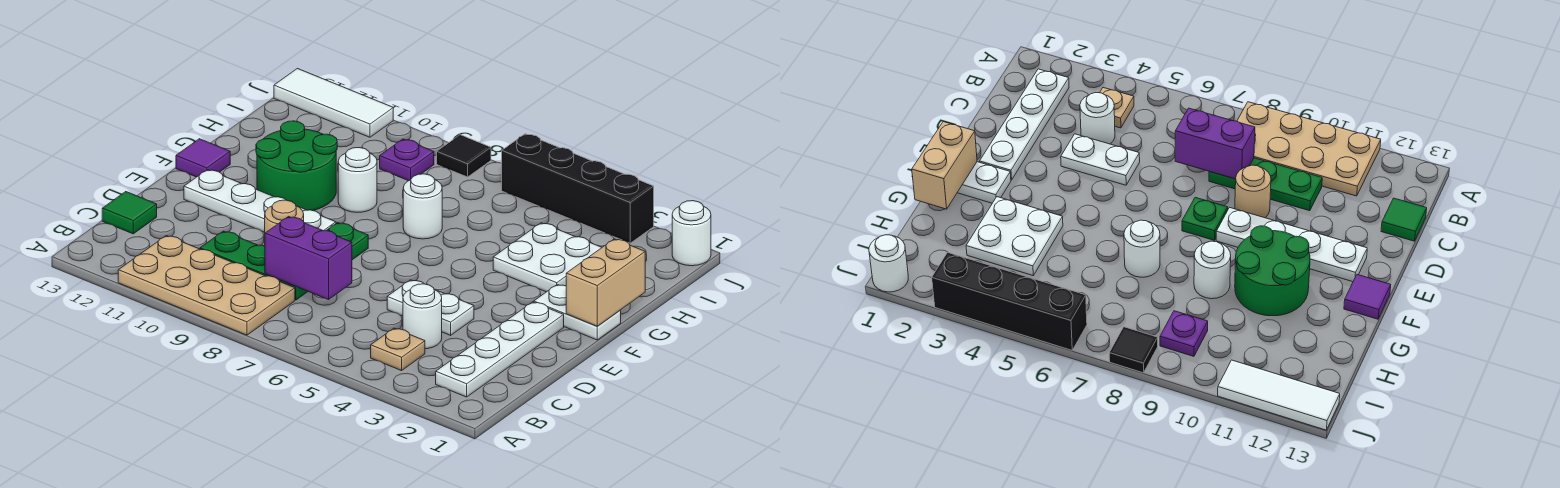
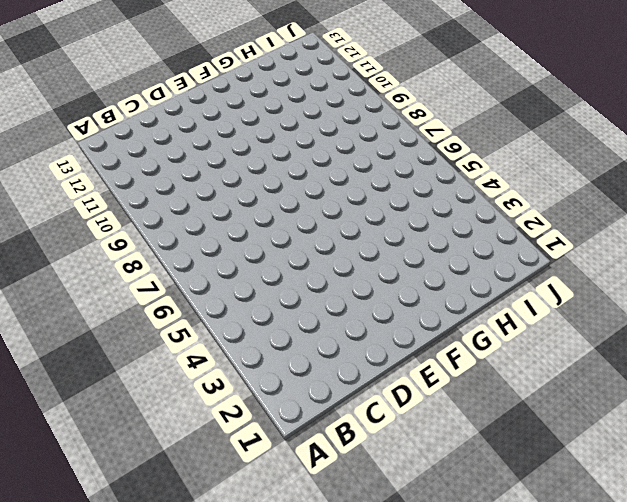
none -> tan 2x4 plate [118,236,295,335]
none -> white 1x4 plate [436,302,564,397]
none -> tan 1x1 plate [371,328,425,371]

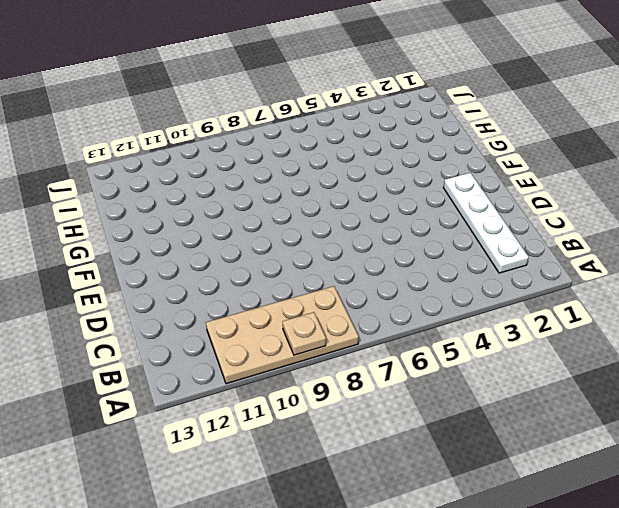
tan 1x1 plate [283,312,326,355] -> tan 1x1 plate moved to [371,328,425,371]
none -> white 1x1 round brick [403,284,442,349]
none -> green 1x3 plate [200,231,308,300]
none -> green 1x1 tile [102,192,157,234]

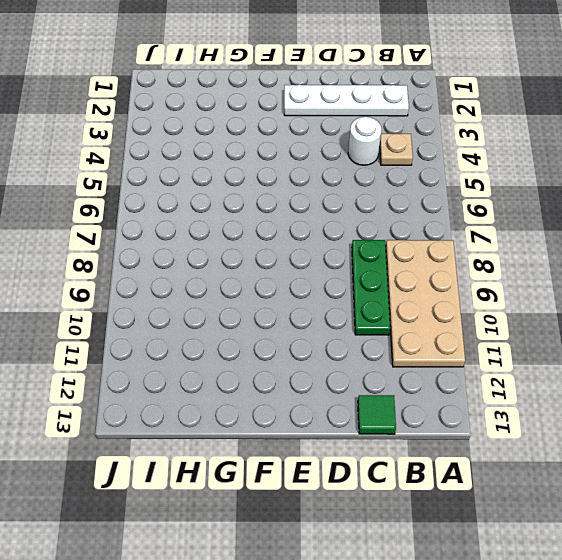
none -> white 1x2 plate [387,280,474,335]
none -> tan 1x1 round brick [265,200,304,233]
none -> green 1x1 plate [326,223,368,260]

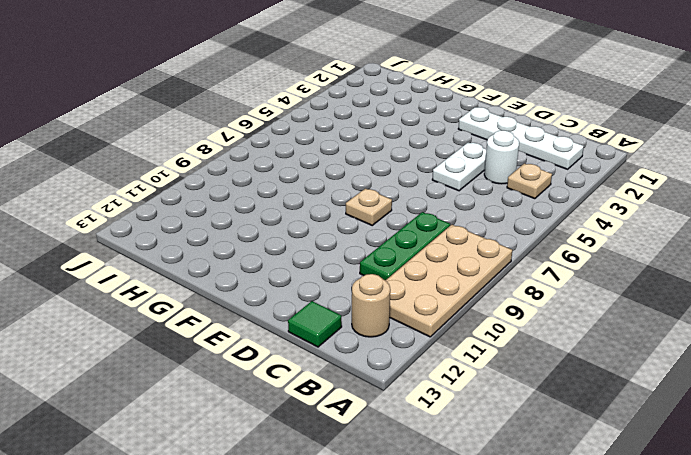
tan 1x1 round brick [352,274,390,337] -> tan 1x1 round brick moved to [265,200,304,233]
tan 1x1 plate [346,188,392,225] -> green 1x1 plate [326,223,368,260]
none -> white 1x4 plate [184,170,336,232]
none -> white 1x2 plate [534,284,621,340]
none -> green 2x2 round brick [256,121,337,211]

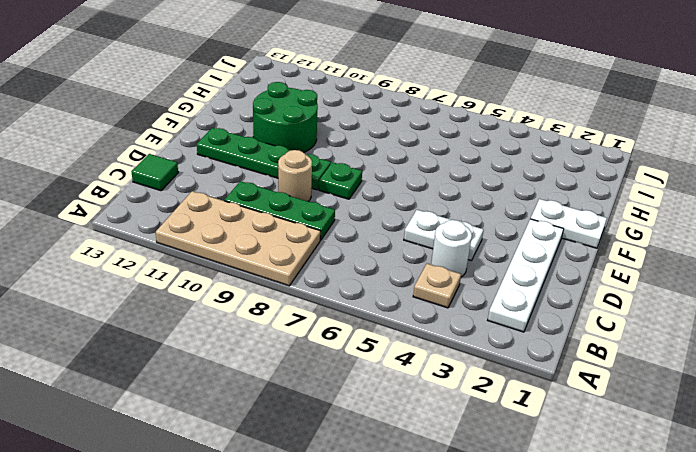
green 1x4 plate [197,128,331,190] -> white 1x4 plate [184,170,336,232]
none -> purple 1x1 tile [176,139,230,177]
none -> white 2x2 plate [493,223,602,292]
none -> white 1x1 round brick [403,174,442,239]

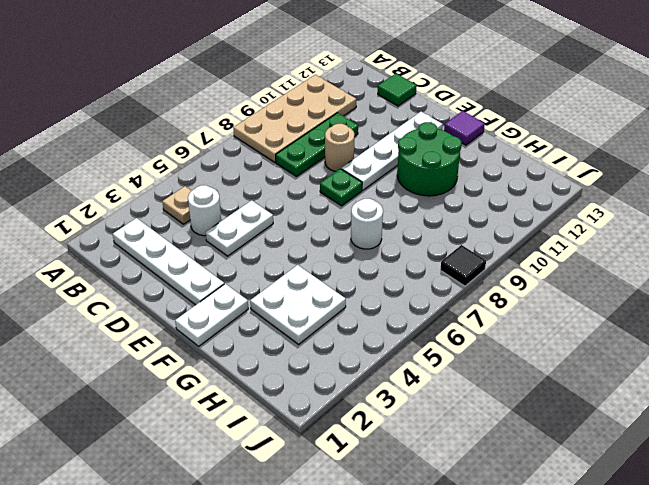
none -> white 1x1 round brick [338,148,377,212]
none -> purple 1x1 plate [380,139,434,181]
none -> white 1x1 round brick [672,201,711,266]

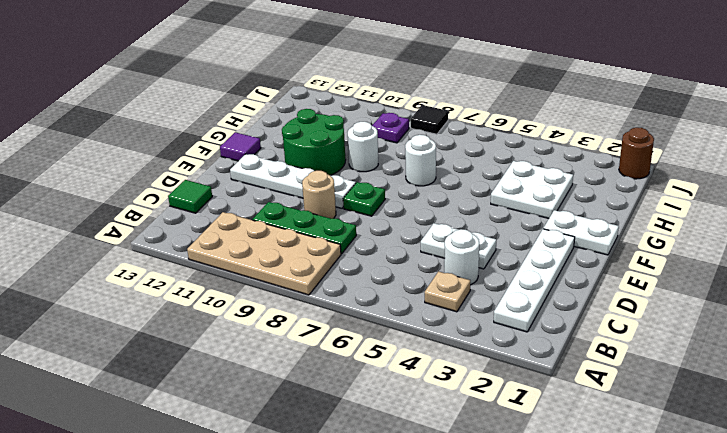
brown 1x1 round brick [619,127,654,179] -> white 1x1 round brick [672,201,711,266]
none -> black 1x4 brick [502,134,654,243]
none -> white 1x3 tile [274,69,393,137]
none -> purple 1x2 brick [265,217,352,300]

